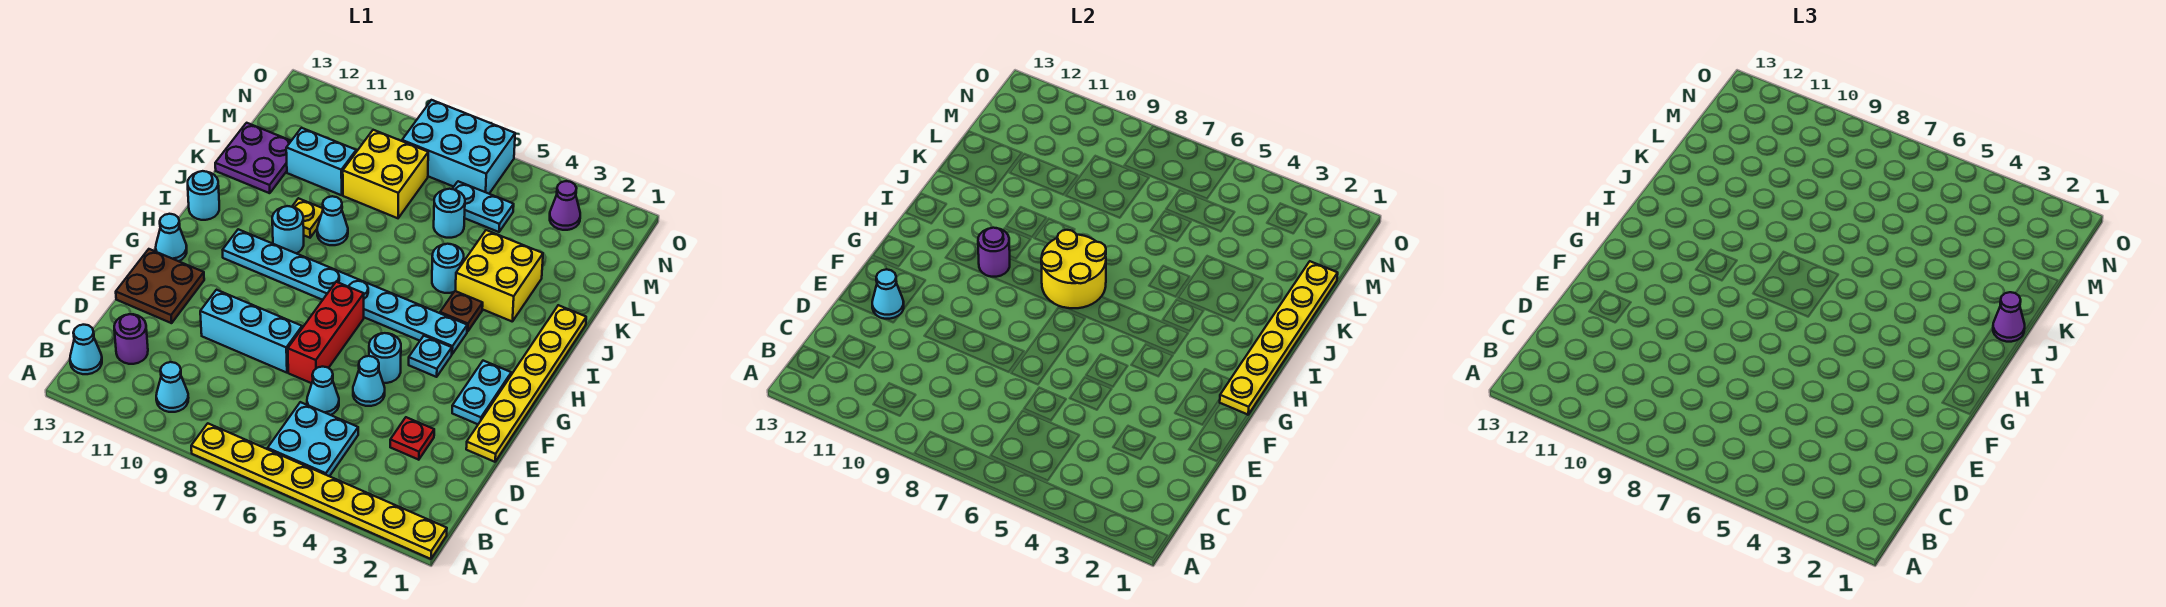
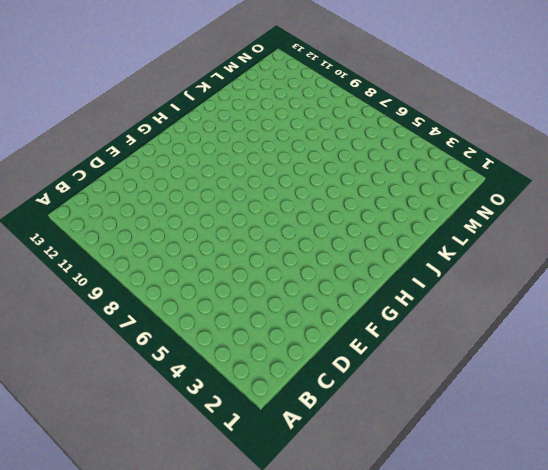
none -> yellow 1x8 plate [191,423,447,559]
none -> cyan 2x2 plate [268,402,358,476]
none -> cyan 1x1 cone [156,362,188,412]
none -> cyan 1x1 cone [70,325,102,374]

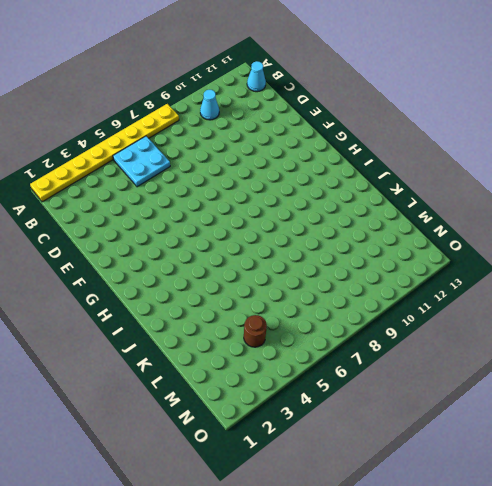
brown 1x1 round brick [244,315,267,347] -> none
none -> purple 1x1 round brick [114,314,148,364]
none -> red 1x1 plate [390,417,434,460]
none -> cyan 1x1 cone [307,367,339,415]
none -> yellow 1x6 plate [466,305,586,462]

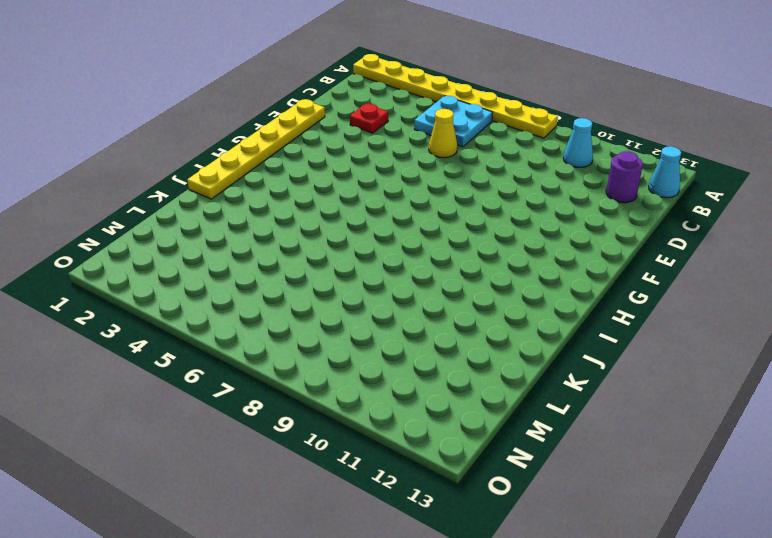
yellow 1x1 cone [429,109,457,158] -> cyan 1x1 cone [307,367,339,415]
none -> cyan 1x1 cone [353,356,385,406]
none -> red 1x3 brick [288,282,364,383]
none -> cyan 1x3 brick [200,290,302,373]
none -> brown 2x2 plate [116,249,204,323]

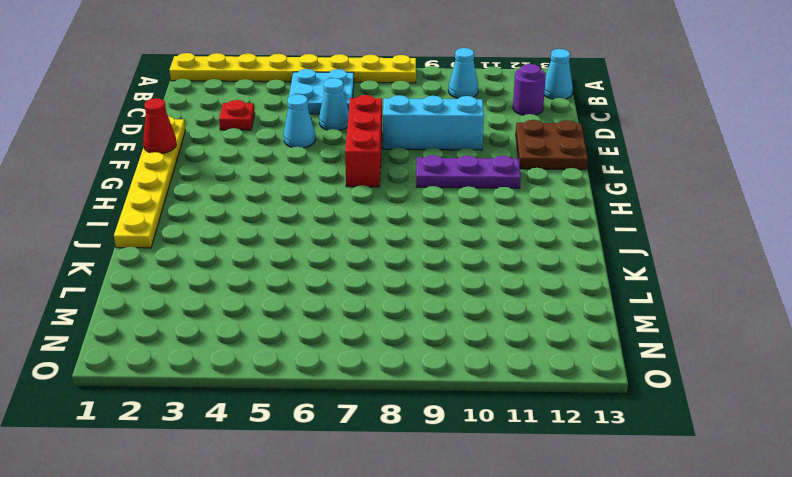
red 1x1 cone [143,98,176,154] -> none
purple 1x3 plate [416,155,521,188] -> none
none -> cyan 1x2 plate [452,361,511,424]
none -> cyan 1x1 round brick [369,333,401,383]
none -> cyan 1x1 plate [409,336,452,377]
none -> cyan 1x1 cone [156,214,187,261]

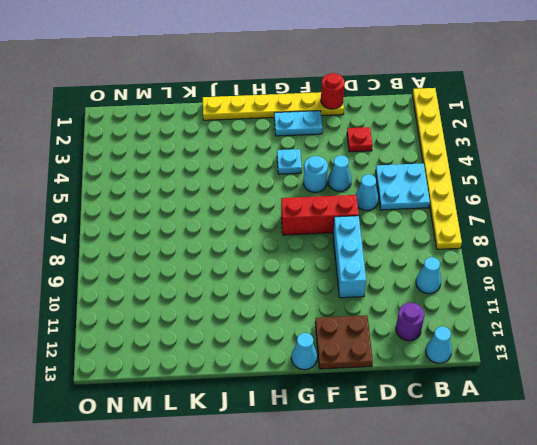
red 1x1 round brick [321,73,345,109] -> none
none -> cyan 1x8 plate [223,229,467,354]
none -> brown 1x1 plate [440,291,483,332]
none -> cyan 1x1 round brick [272,206,304,253]
none -> cyan 1x1 round brick [188,171,219,220]

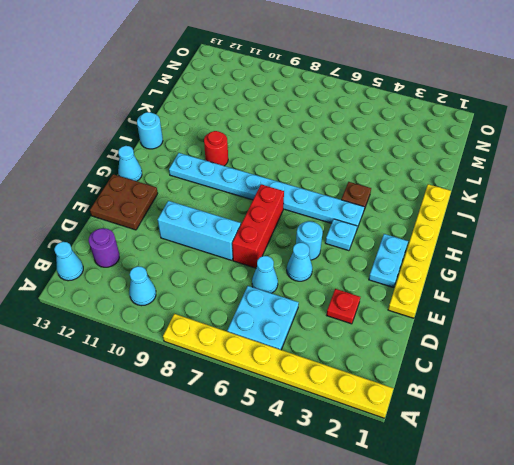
red 1x1 round brick [204,131,228,166] -> cyan 1x1 round brick [272,206,304,253]
none -> yellow 2x2 brick [455,230,543,321]
none -> cyan 1x1 round brick [432,244,464,293]
none -> cyan 1x1 cone [317,196,348,245]
none -> yellow 1x1 plate [292,198,323,238]

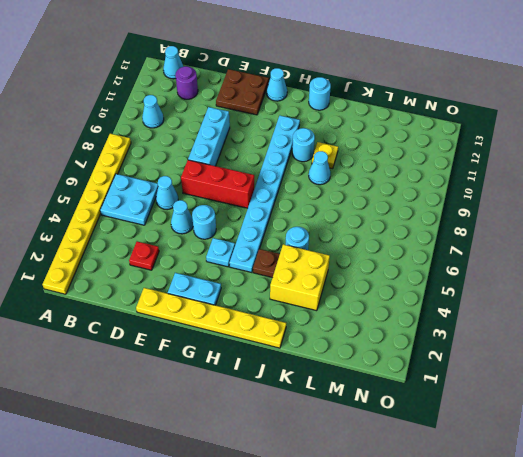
none -> purple 2x2 plate [215,123,291,193]
none -> cyan 1x1 round brick [434,189,465,238]
none -> yellow 2x2 brick [343,130,428,218]
none -> cyan 1x2 brick [286,128,356,195]

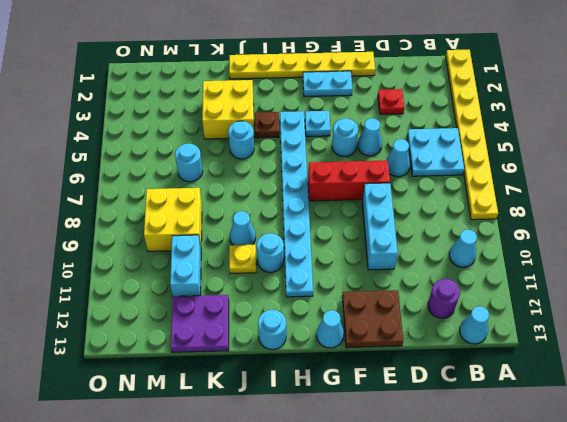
none -> cyan 1x2 plate [453,181,514,232]
none -> purple 1x1 cone [550,181,580,230]
none -> cyan 2x3 brick [402,100,515,194]
none -> cyan 1x1 cone [872,269,904,319]

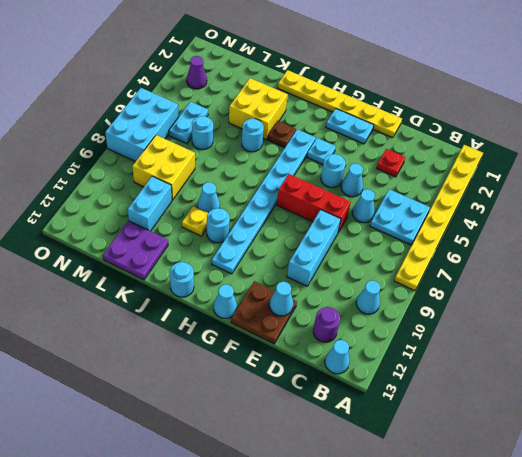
none -> yellow 1x6 plate [1220,261,1338,415]
none -> yellow 2x2 round brick [1041,230,1106,308]
none -> purple 1x1 round brick [978,228,1010,277]
none -> purple 1x1 cone [1993,292,2025,342]

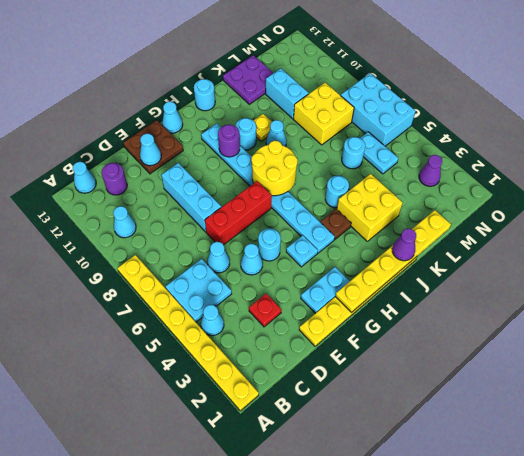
cyan 1x1 cone [201,305,224,336] -> none

